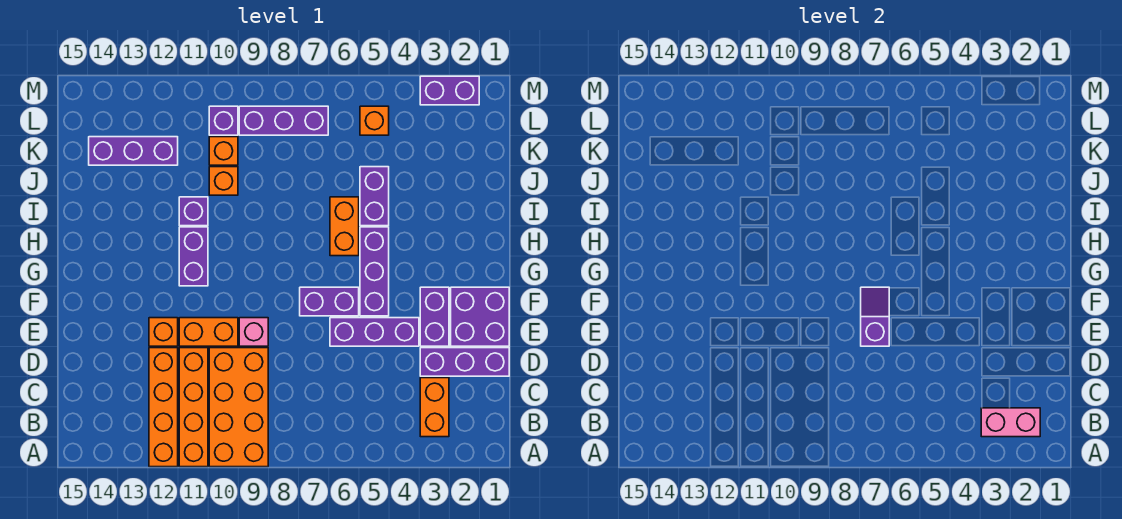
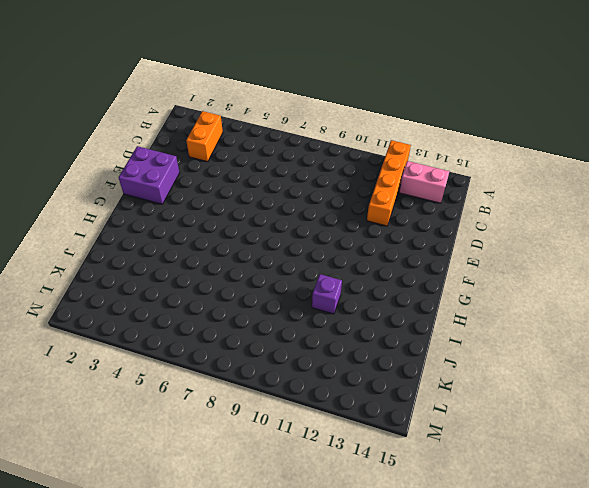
pink 1x2 brick [399,161,450,203] -> pink 1x2 brick moved to [981,408,1040,437]
none -> orange 2x4 brick [209,348,268,467]
none -> orange 1x4 brick [179,348,208,467]
none -> purple 1x3 brick [420,348,509,376]

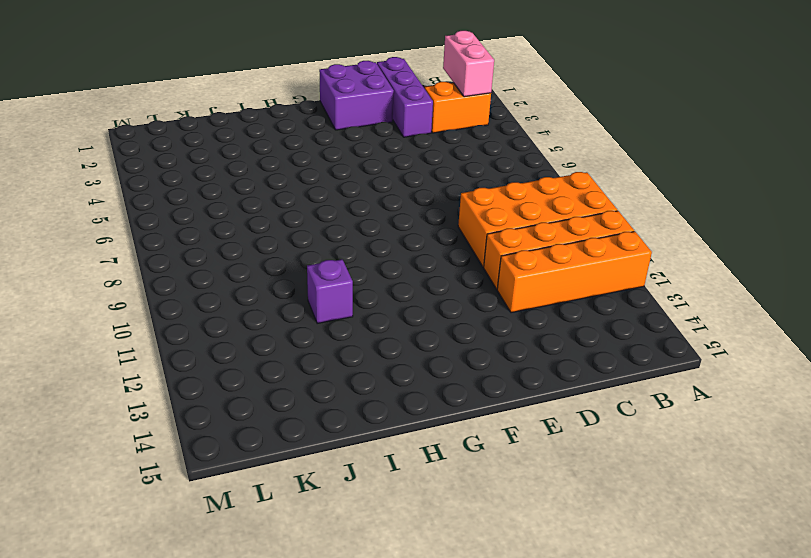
none -> purple 1x2 brick [420,287,449,346]
none -> purple 1x3 brick [330,318,419,346]
none -> pink 1x1 brick [239,318,268,346]

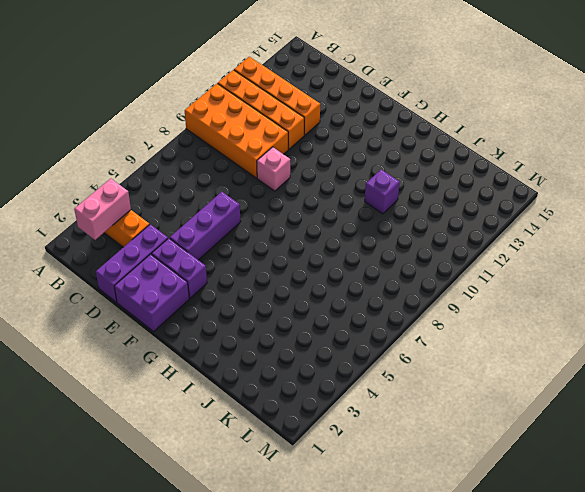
none -> orange 1x2 brick [179,318,238,346]
none -> orange 1x1 brick [149,318,178,346]
none -> purple 1x3 brick [360,227,389,316]

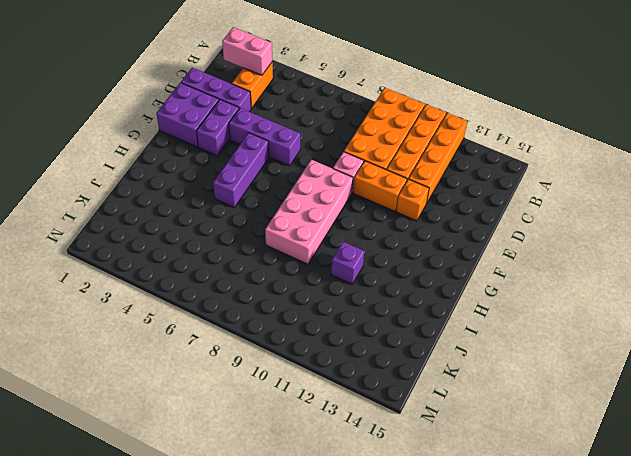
pink 2x4 brick [265,160,353,264] -> none
none -> purple 1x2 brick [300,287,359,316]
none -> purple 1x2 brick [179,227,208,286]
none -> orange 1x2 brick [330,197,359,256]

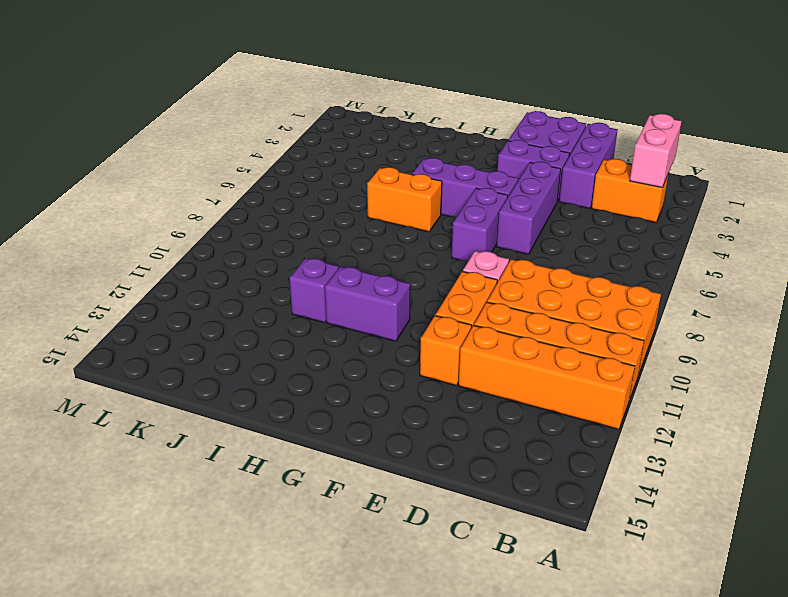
none -> purple 1x2 brick [360,167,389,226]
none -> orange 1x1 brick [209,167,238,195]
none -> orange 1x1 brick [209,137,238,165]

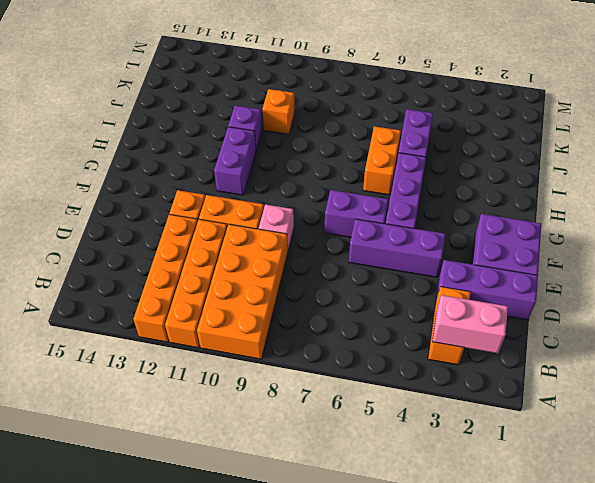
none -> purple 1x2 brick [420,287,449,346]
none -> orange 1x1 brick [209,137,238,165]
none -> purple 1x3 brick [89,137,178,165]

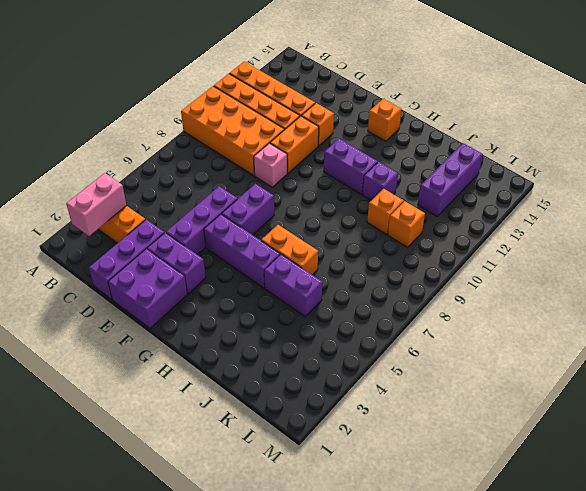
orange 1x1 brick [368,99,402,141] -> orange 1x1 brick moved to [360,106,389,135]
none -> purple 1x3 brick [239,106,328,135]
none -> purple 1x1 brick [209,106,238,135]
none -> purple 1x2 brick [420,76,479,105]

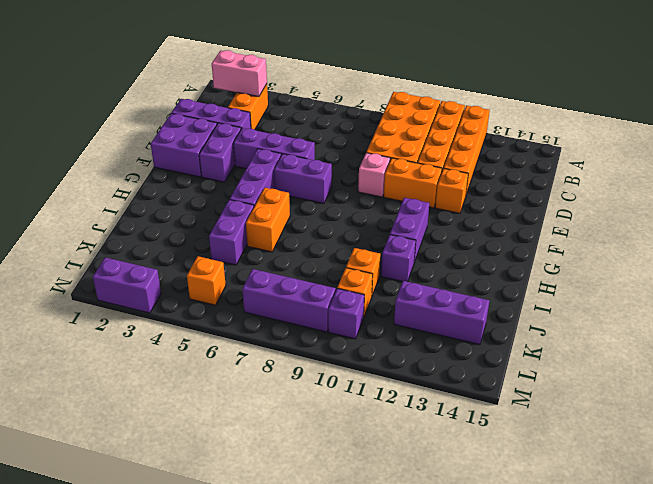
none -> purple 1x2 slope [861,287,889,346]

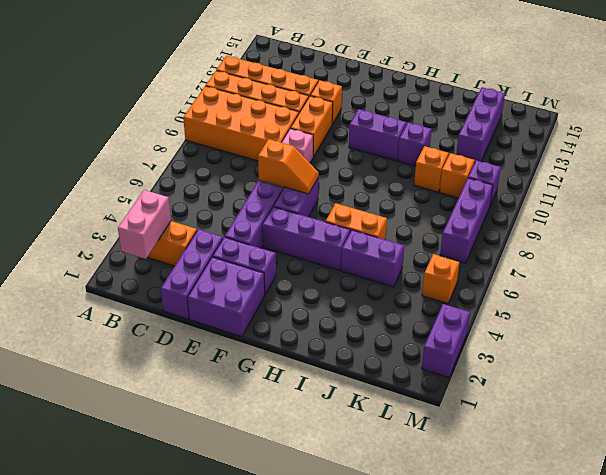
orange 1x2 slope [258,139,319,194] -> purple 1x2 slope [861,287,889,346]

